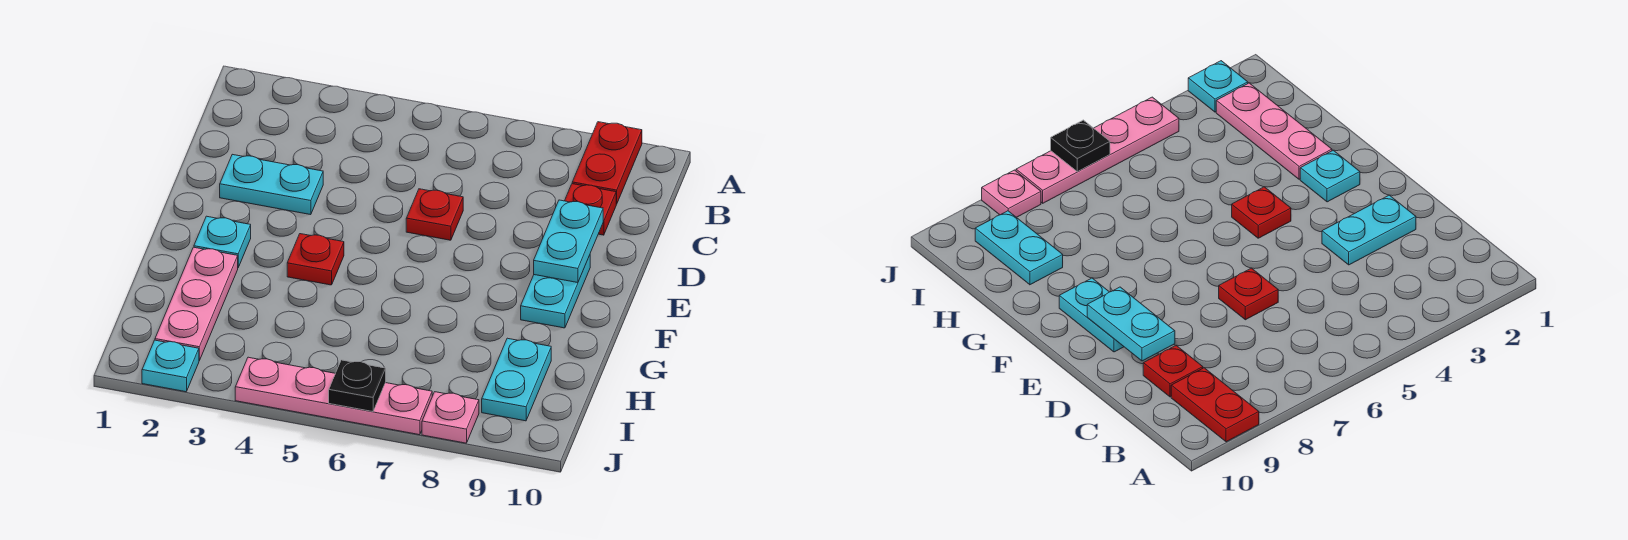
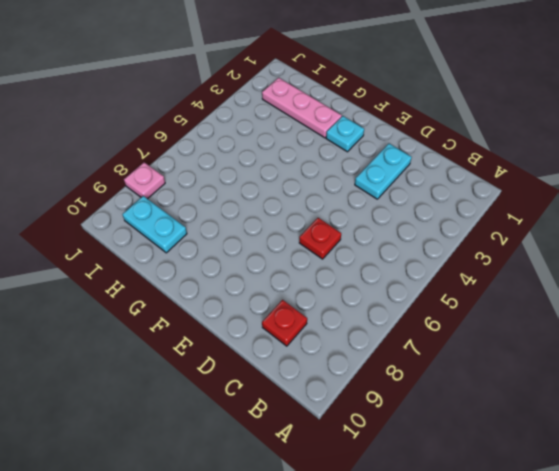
none -> red 1x2 plate [572,122,642,204]
none -> cyan 1x2 plate [521,255,590,328]
none -> red 1x1 plate [287,234,344,285]

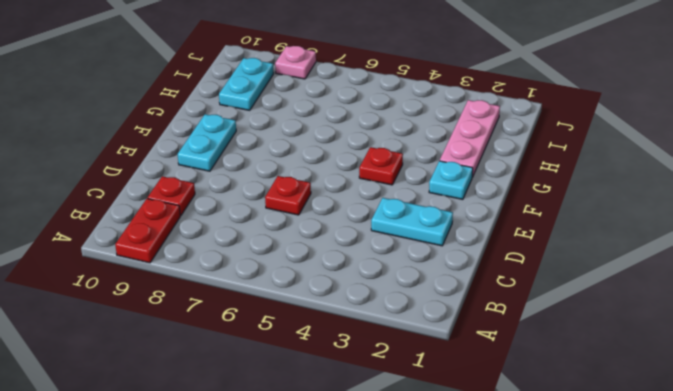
none -> cyan 1x1 plate [142,340,199,392]
none -> pink 1x4 plate [235,357,432,435]
none -> cyan 1x2 plate [534,200,603,283]

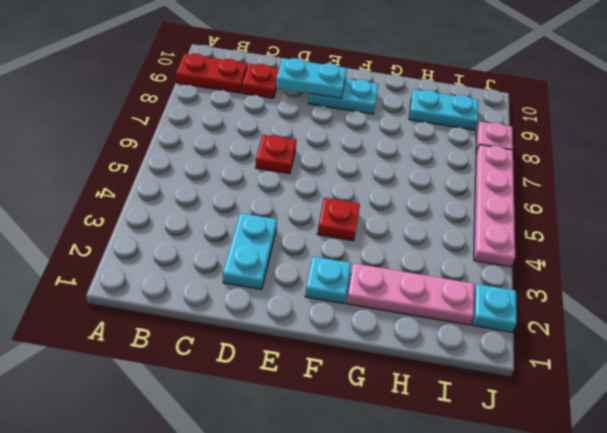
none -> black 1x1 plate [329,360,386,412]

